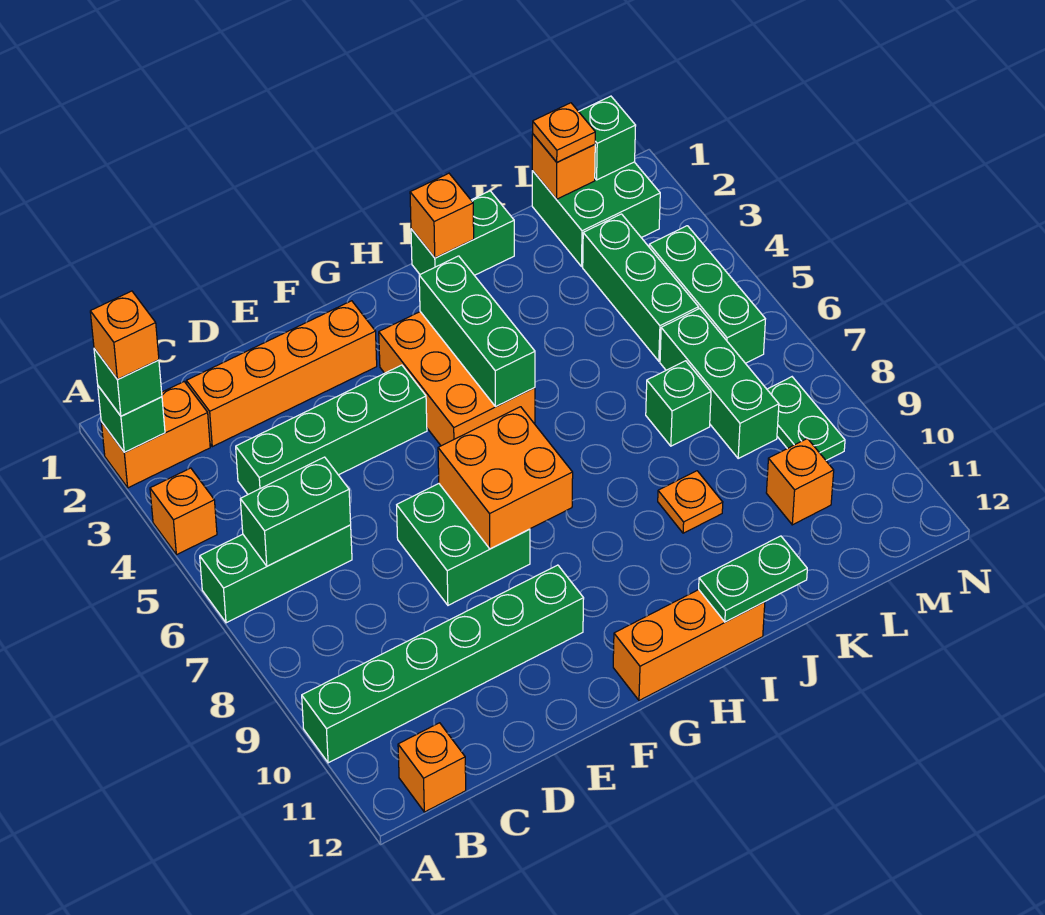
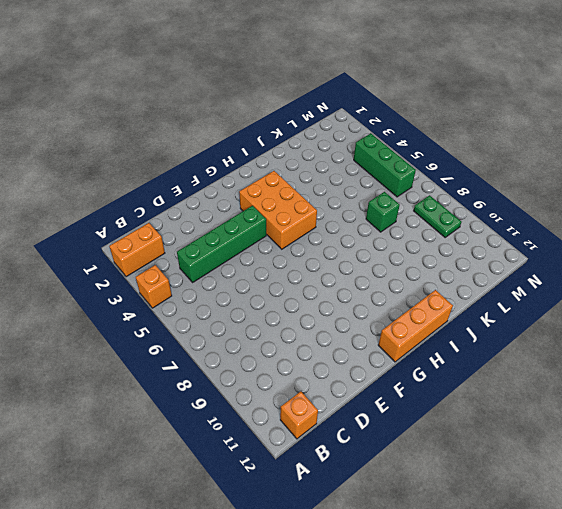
none -> green 1x3 brick [200,525,352,623]
none -> green 1x6 brick [302,565,584,763]
none -> orange 1x4 brick [186,301,377,447]
none -> green 2x2 brick [397,484,530,605]

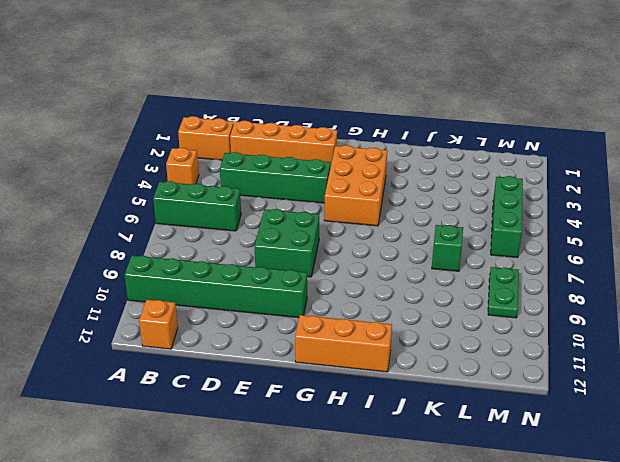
none -> green 1x2 brick [411,191,514,275]
none -> orange 1x1 plate [658,471,723,533]
none -> green 2x2 brick [532,162,660,266]
none -> green 1x3 brick [583,214,699,361]

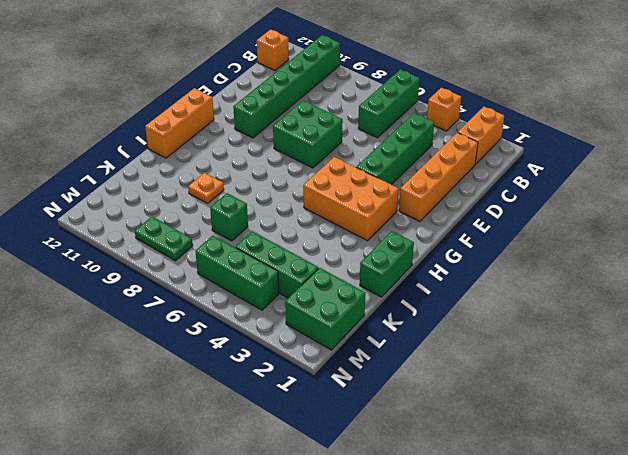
none -> green 1x3 brick [660,309,779,458]
none -> orange 1x1 brick [766,438,834,525]
none -> green 1x1 brick [98,386,165,452]
none -> green 1x2 brick [240,457,351,566]

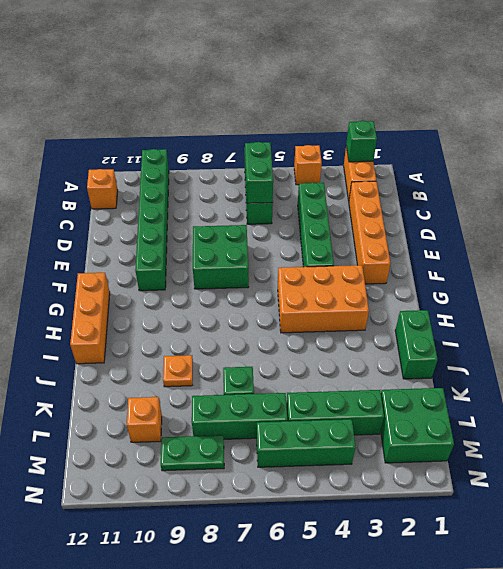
none -> orange 2x2 brick [438,407,573,549]
none -> green 1x3 brick [419,256,535,407]
none -> orange 1x1 brick [410,173,474,258]
none -> green 1x2 plate [699,536,807,622]

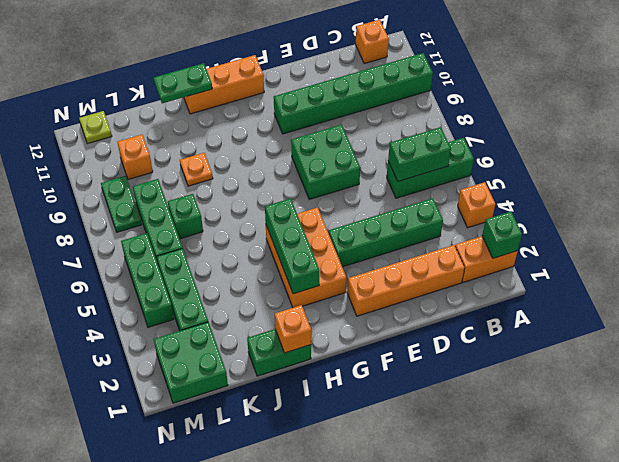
lime 1x1 plate [79,111,112,144] -> none
none -> orange 2x2 brick [438,407,573,549]
none -> orange 1x1 brick [532,134,595,199]
none -> green 1x1 brick [579,96,636,180]
none -> green 1x1 brick [94,349,162,416]

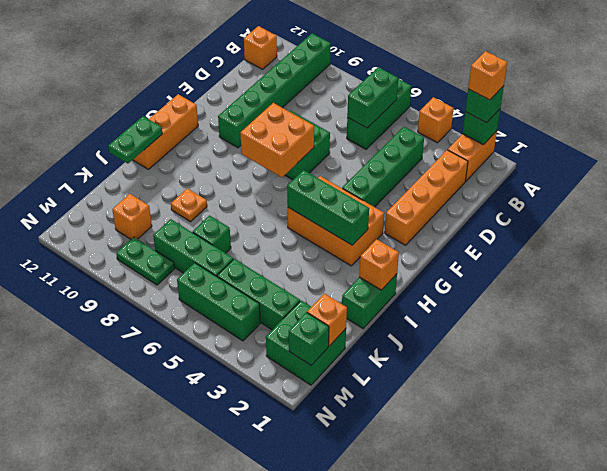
none -> orange 1x1 plate [533,103,595,162]

